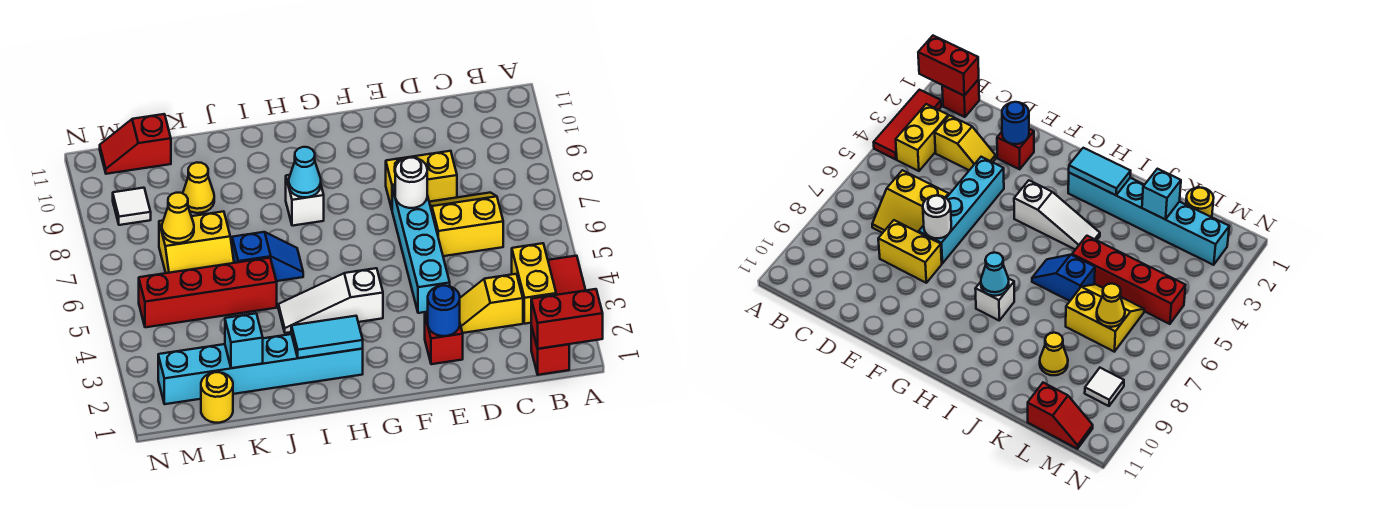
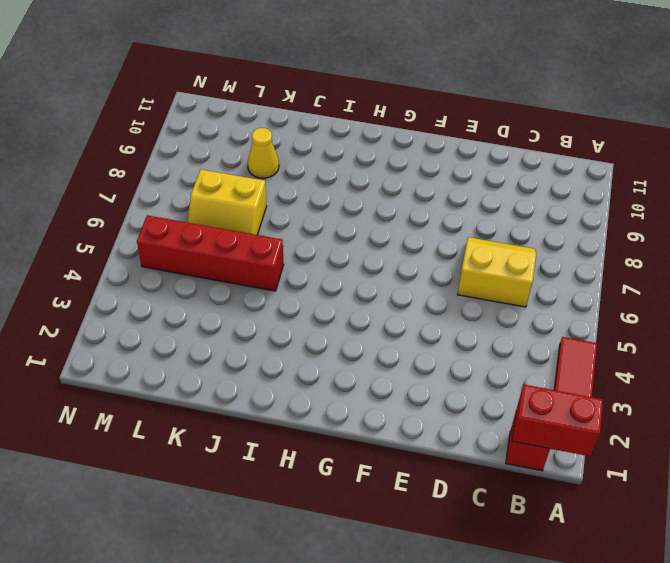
none -> yellow 1x2 brick [512,243,556,324]
none -> yellow 1x2 slope [460,274,523,333]
none -> yellow 1x2 brick [386,151,457,209]

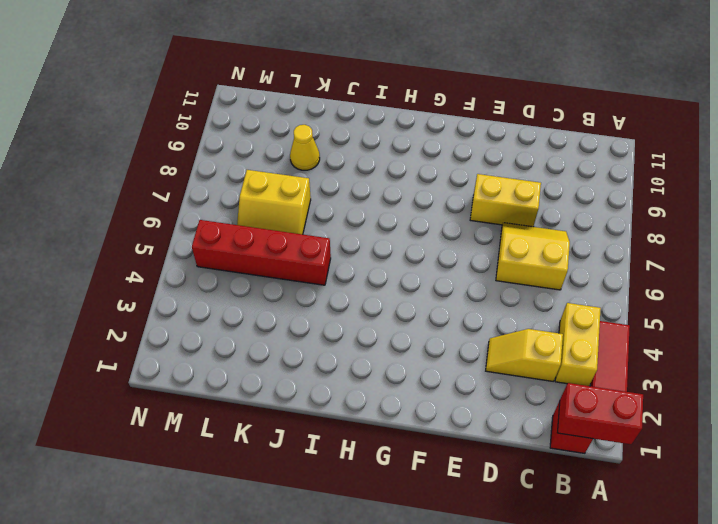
none -> red 1x1 brick [425,314,463,364]
none -> cyan 1x4 brick [392,186,450,313]
none -> white 1x3 slope [278,268,383,333]

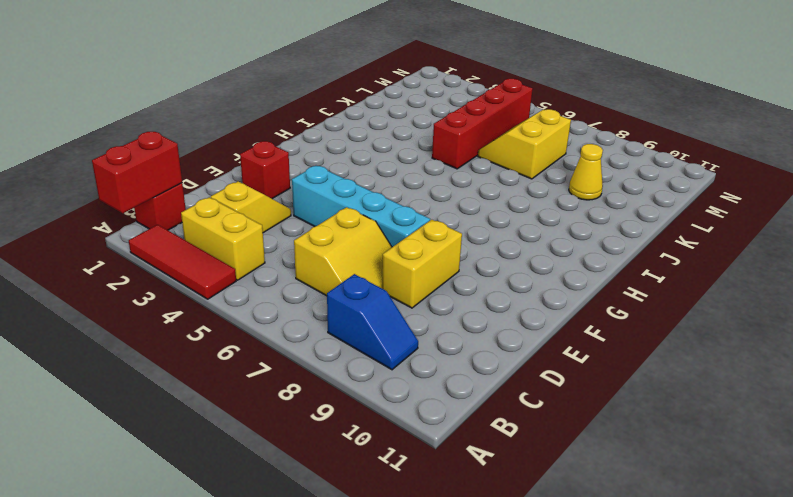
blue 1x2 slope [327,274,418,370] -> blue 1x2 slope turned to [232,232,303,281]
none -> white 1x3 slope [278,268,383,333]
none -> cyan 1x6 brick [158,334,363,404]
none -> white 1x1 brick [286,175,324,226]

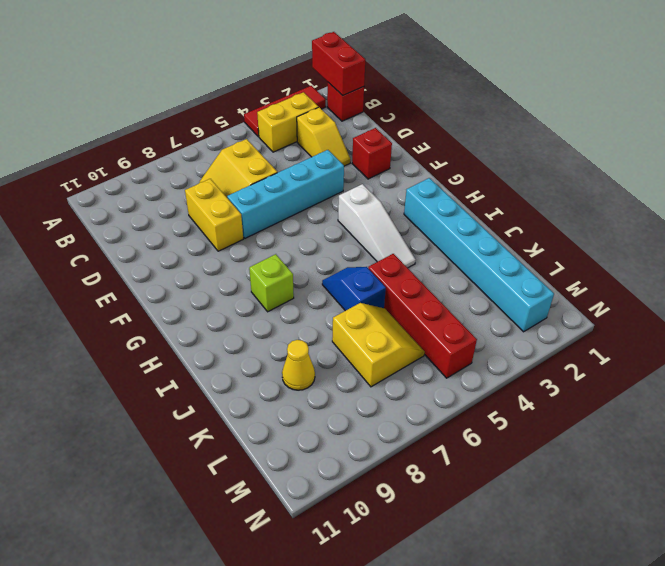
lime 1x1 brick [249,254,294,312] -> white 1x1 brick [286,175,324,226]
none -> yellow 1x1 round brick [201,372,233,423]
none -> red 1x2 slope [100,114,171,174]
none -> white 1x1 tile [113,188,151,225]

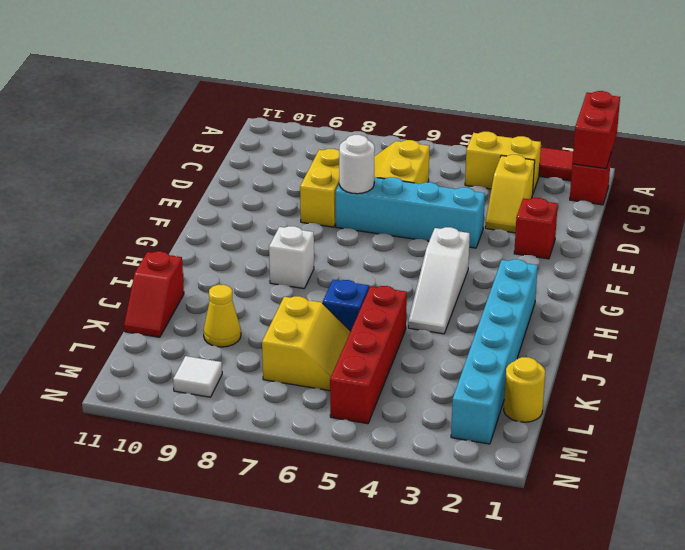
red 1x2 slope [124,251,184,337] -> red 1x2 slope moved to [100,114,171,174]
none -> blue 1x1 round brick [428,286,460,336]
none -> cyan 1x2 tile [291,316,363,358]
none -> cyan 1x1 cone [289,147,321,197]

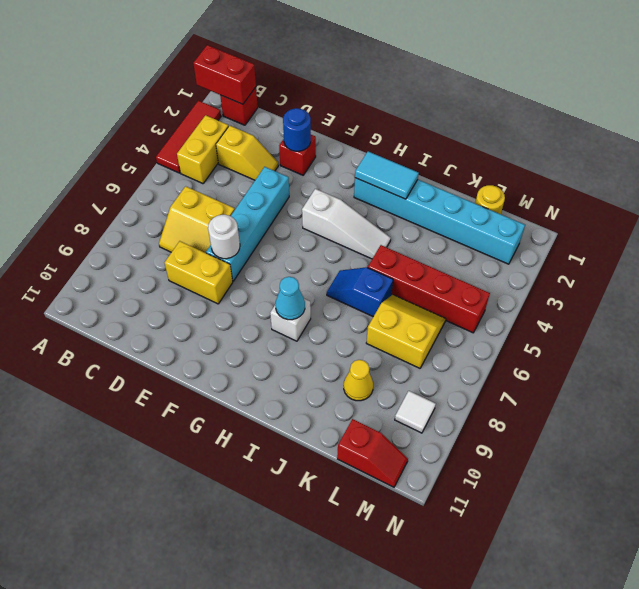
none -> cyan 1x1 brick [225,313,263,368]
none -> yellow 1x1 cone [162,193,194,243]

